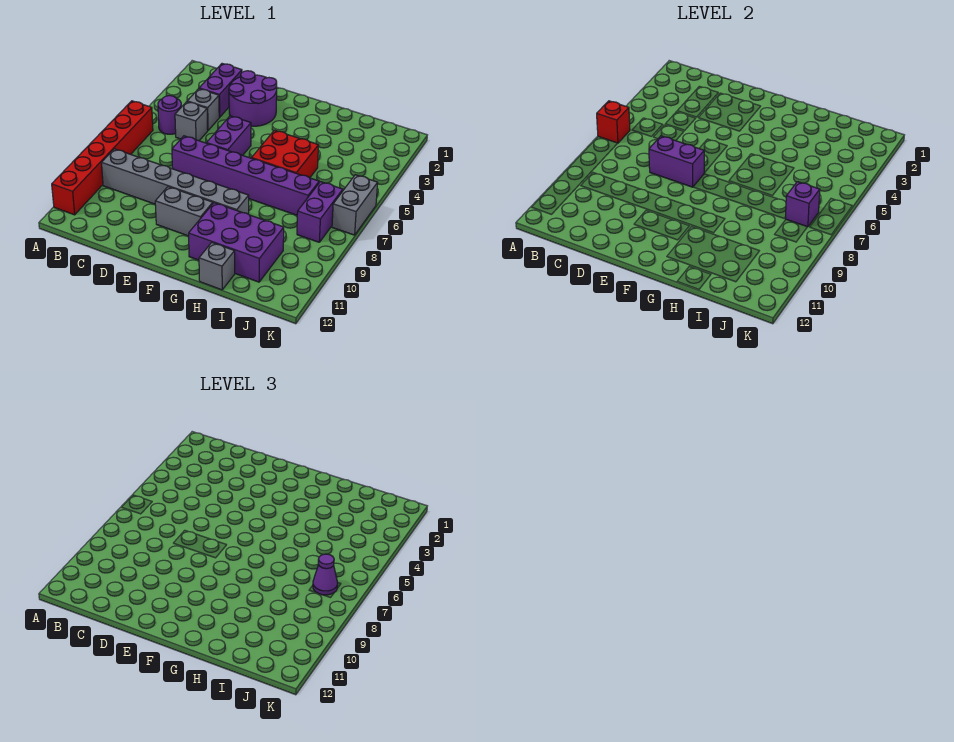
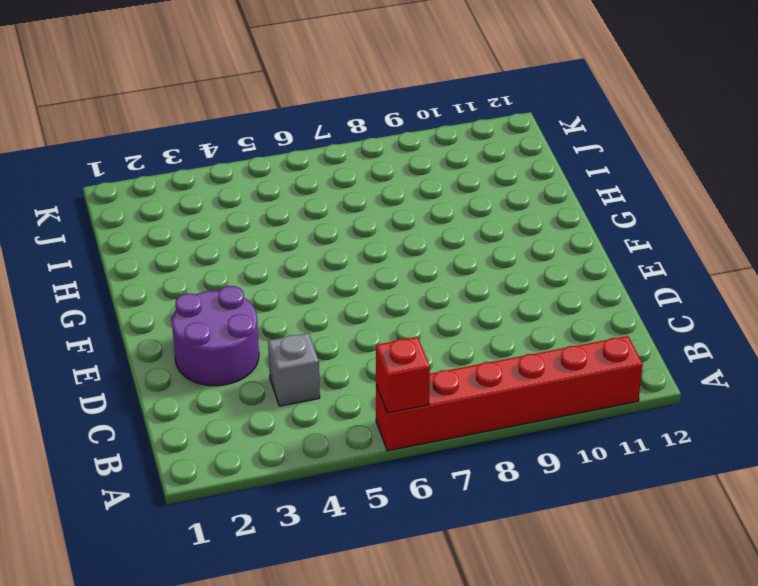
none -> purple 1x1 round brick [158,96,181,134]
none -> grey 1x6 brick [102,149,249,214]
none -> purple 1x2 brick [199,64,242,117]

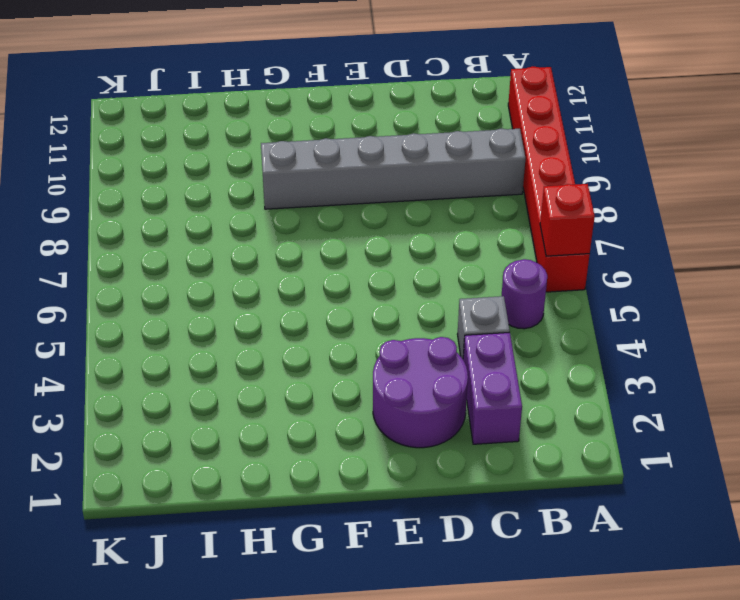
none -> grey 1x1 brick [175,102,208,141]
none -> purple 1x6 brick [172,136,319,215]
none -> purple 1x2 brick [207,116,251,155]

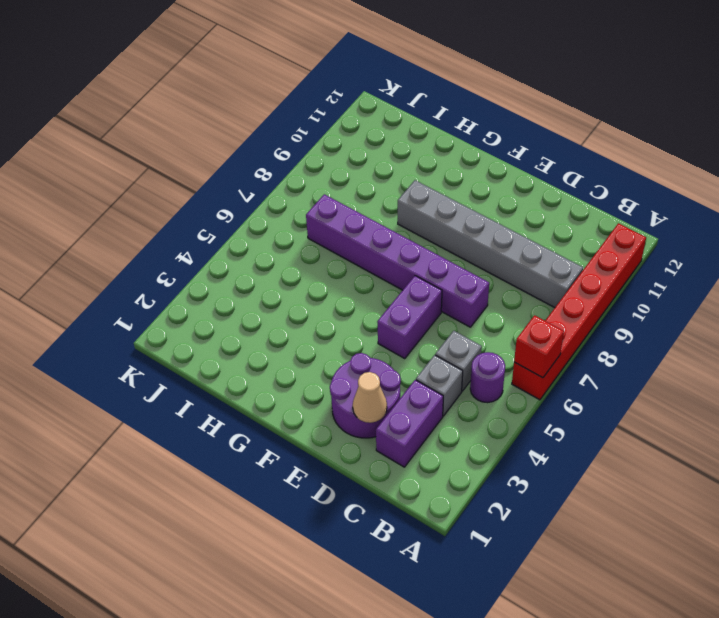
tan 1x1 cone [353,372,387,423] -> none
none -> grey 1x2 brick [155,187,213,236]
none -> red 2x2 brick [252,130,319,178]
none -> purple 2x3 brick [189,203,284,282]

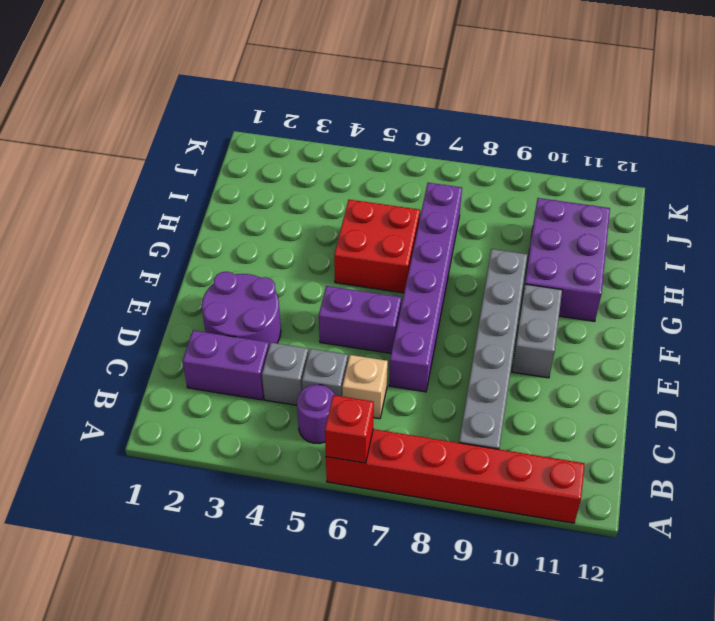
tan 1x1 brick [342,355,388,419] -> none
none -> grey 1x1 brick [199,243,235,290]
none -> purple 1x2 brick [297,182,343,242]
none -> grey 1x2 brick [332,175,378,235]

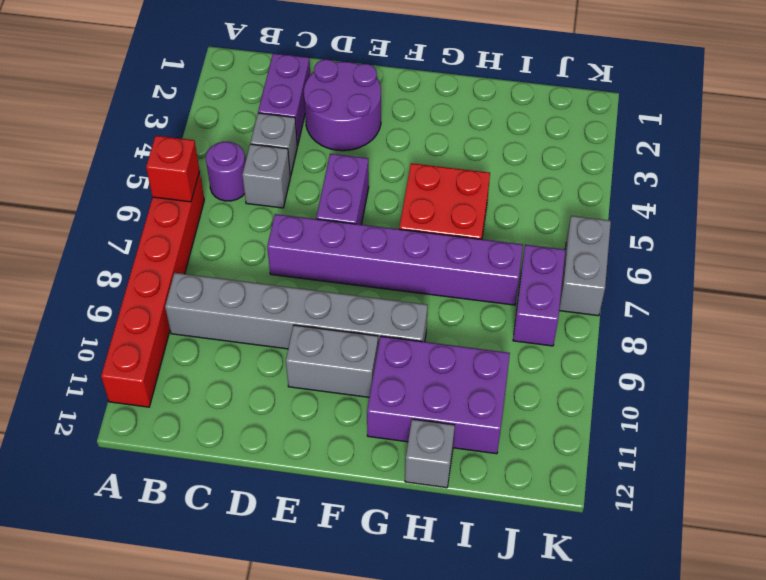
none -> purple 1x2 brick [649,136,705,187]
none -> purple 1x1 brick [786,182,820,227]
none -> purple 1x1 cone [313,554,338,595]

